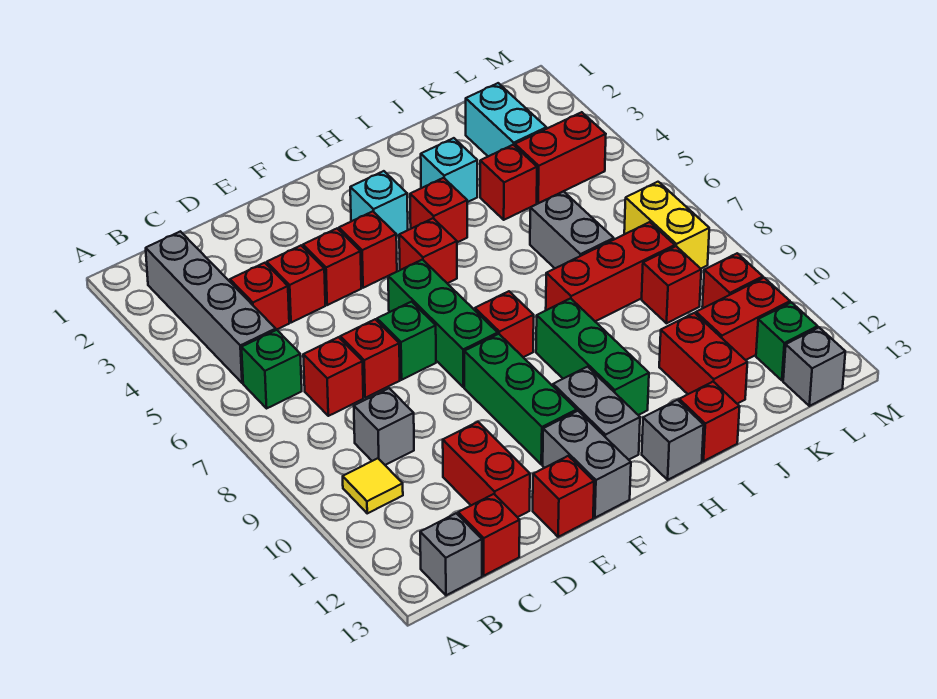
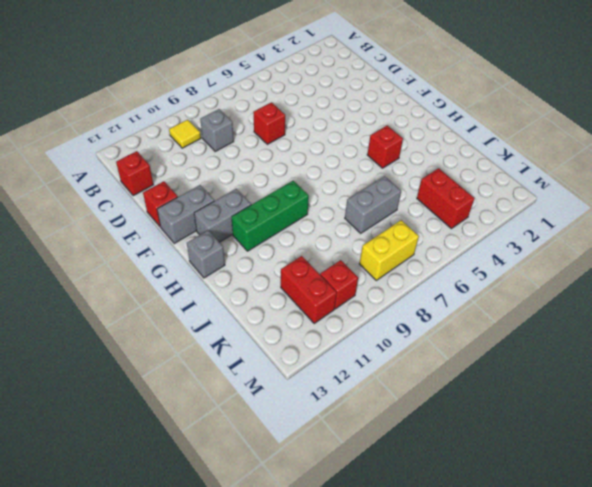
none -> grey 1x4 brick [146,231,276,383]
none -> green 1x1 brick [242,330,302,408]
none -> grey 1x1 brick [420,513,482,595]
none -> red 1x1 brick [230,263,289,330]

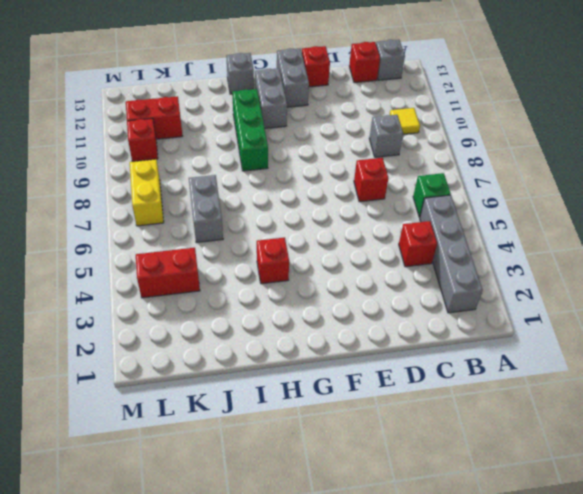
none -> red 1x1 brick [303,337,363,416]
none -> red 1x1 brick [267,246,325,323]
none -> red 1x2 brick [443,422,530,517]
none -> red 1x1 brick [303,229,361,305]

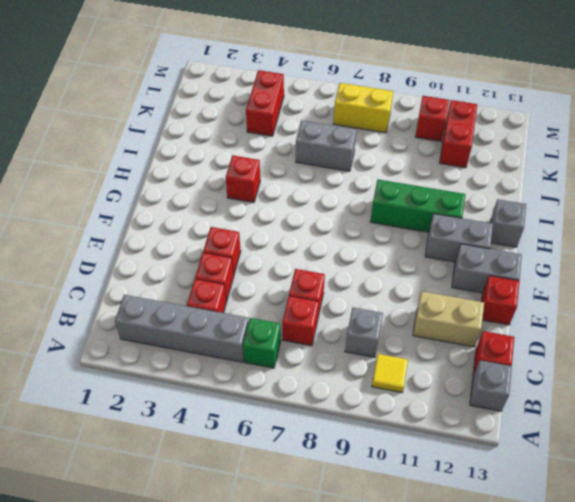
tan 1x2 brick [413,291,484,347] -> red 1x2 brick [443,422,530,517]
none -> green 1x1 brick [377,302,436,380]
none -> red 1x1 brick [339,211,397,288]
none -> green 1x3 brick [388,260,498,387]
none -> green 1x3 brick [464,334,577,465]

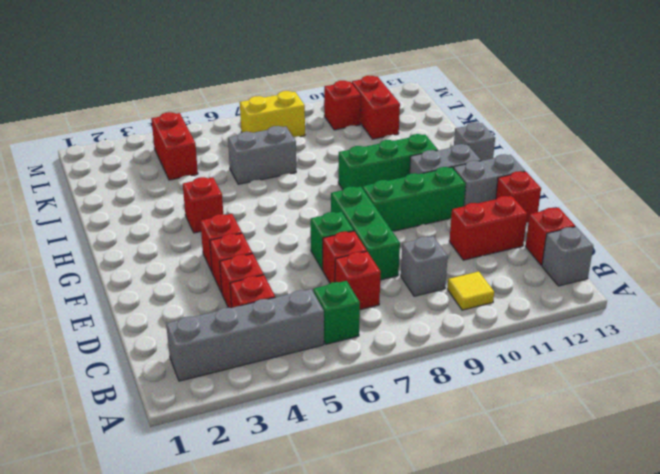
green 1x3 brick [331,186,400,280] -> green 1x3 brick turned to [388,260,498,387]
none -> cyan 1x1 brick [350,171,408,236]
none -> red 1x1 brick [399,218,457,283]
none -> red 1x1 brick [475,291,534,357]
none -> cyan 1x1 brick [421,138,477,202]

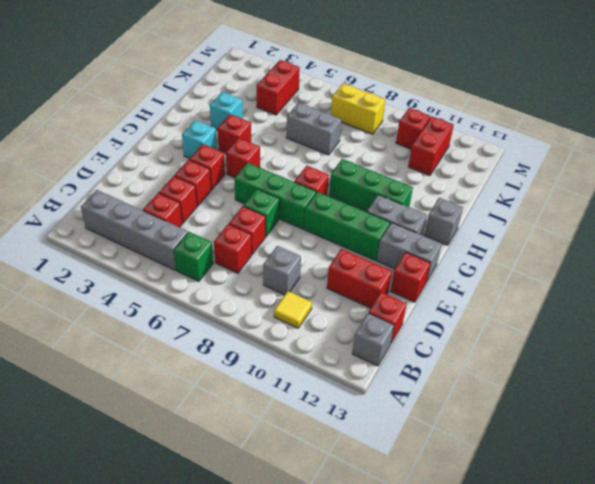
none -> red 1x3 brick [546,222,675,321]
none -> red 1x1 brick [679,382,740,461]
none -> red 1x1 brick [480,145,537,220]
none -> red 1x2 brick [659,313,747,404]

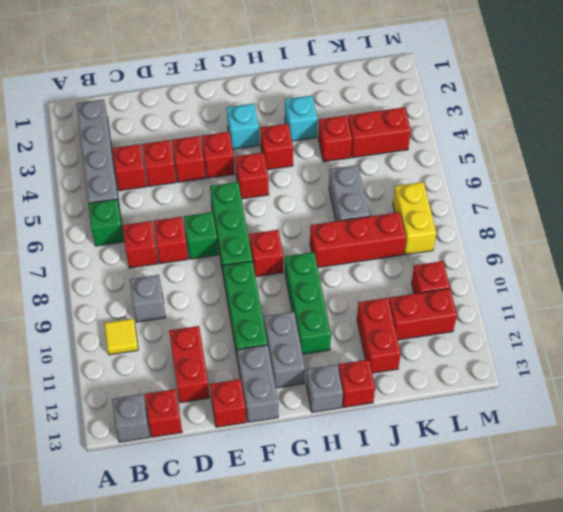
none -> cyan 1x2 brick [466,83,547,156]
none -> red 1x1 brick [642,246,701,323]
none -> green 1x1 brick [756,302,818,380]
none -> grey 1x1 brick [783,327,845,406]

